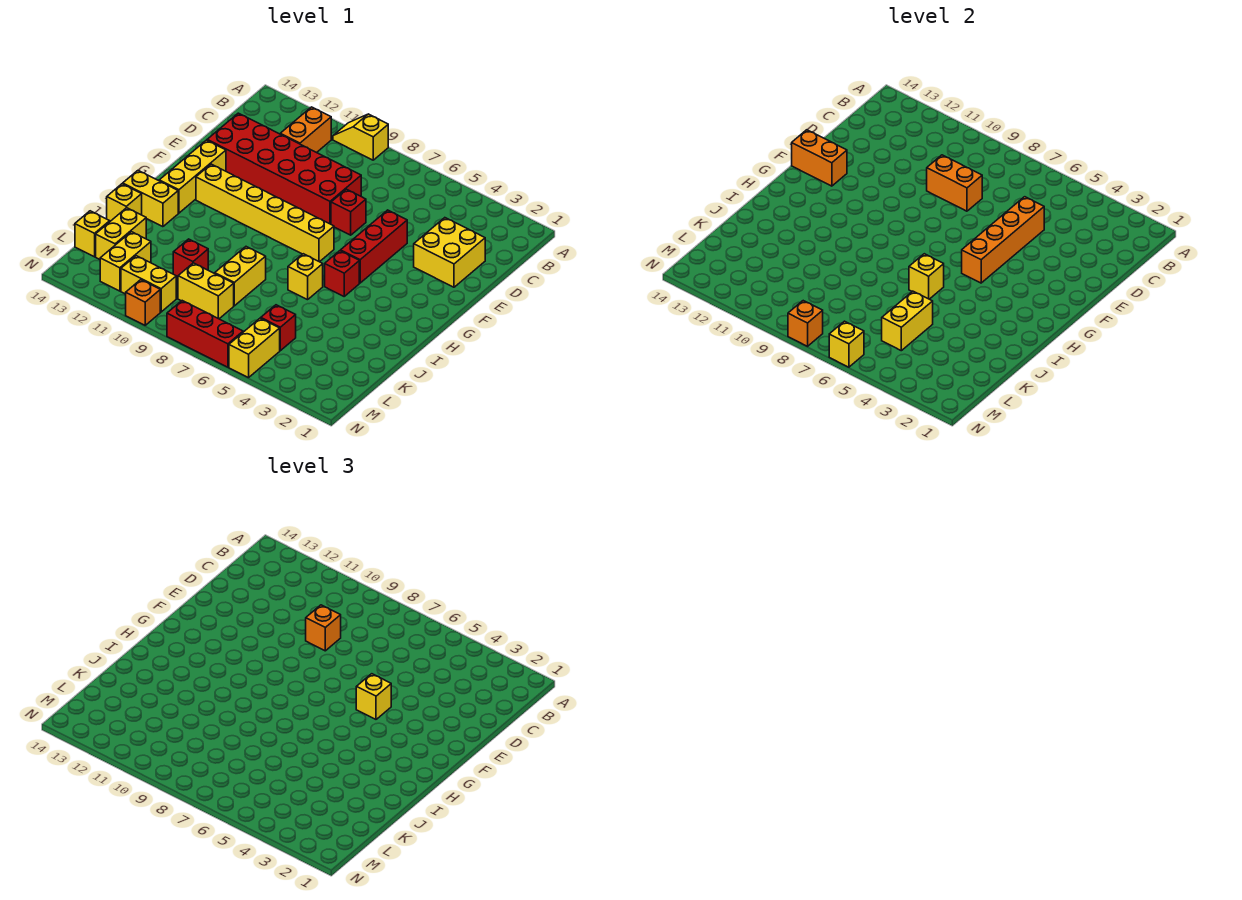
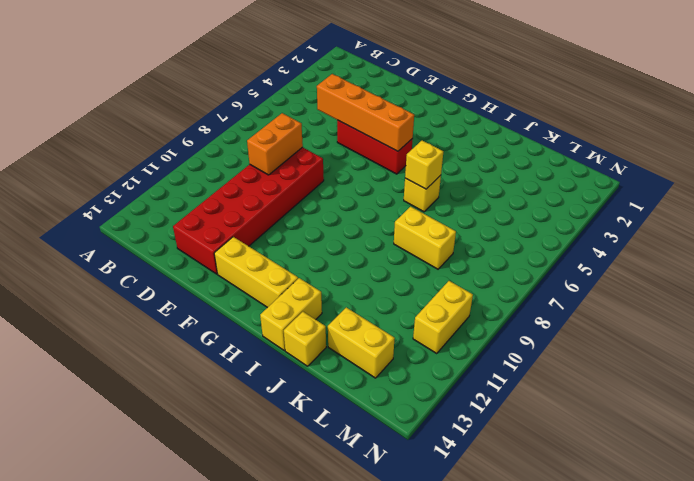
none -> yellow 1x2 slope [333,114,388,160]
none -> orange 1x2 brick [281,107,331,153]
none -> yellow 2x2 brick [414,218,485,287]
none -> red 1x1 brick [331,189,366,235]

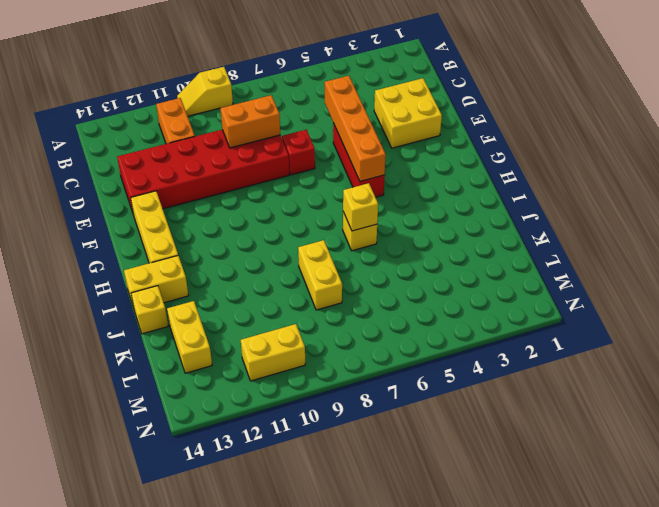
none -> yellow 1x6 brick [196,164,334,262]
none -> red 1x1 brick [325,251,359,296]
none -> red 1x1 brick [173,239,208,277]
none -> red 1x1 brick [261,305,296,351]

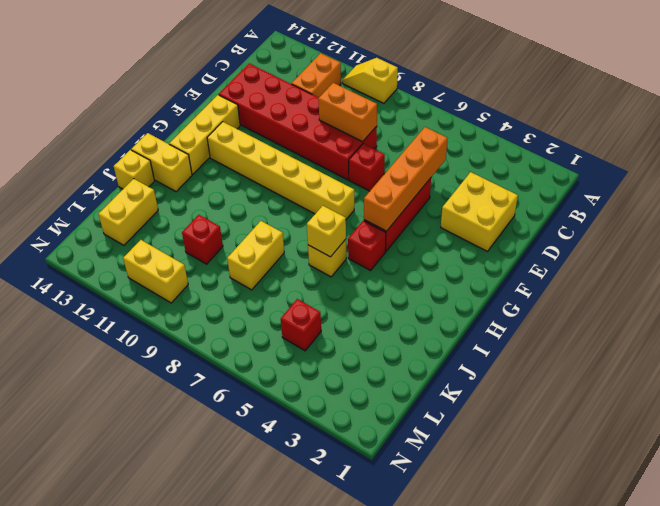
none -> yellow 1x2 brick [178,263,234,319]
none -> yellow 1x2 brick [100,232,151,291]
none -> yellow 1x1 brick [75,211,110,257]
none -> yellow 1x2 brick [229,318,280,378]

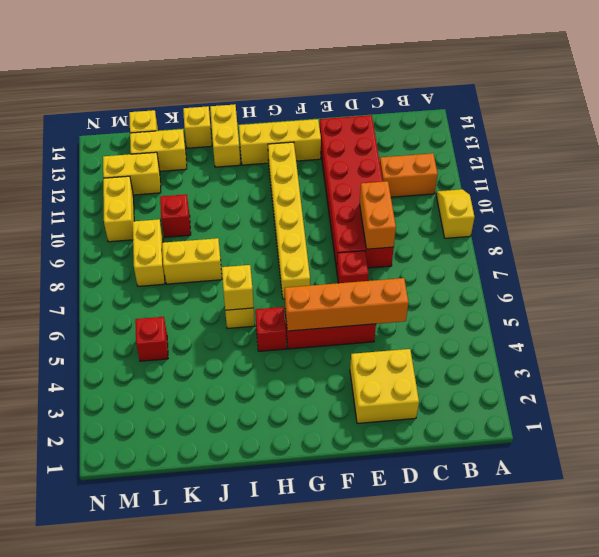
none -> yellow 1x2 brick [229,318,280,378]
none -> red 1x3 brick [167,301,243,367]
none -> orange 1x1 brick [126,280,160,325]
none -> orange 1x2 brick [792,130,847,186]

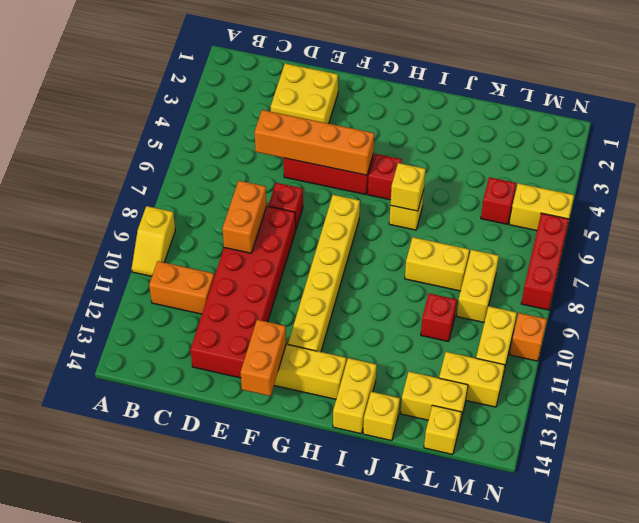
none -> yellow 1x2 brick [882,291,933,351]
none -> yellow 1x1 brick [829,321,864,367]
none -> orange 1x1 brick [788,301,823,346]
none -> orange 1x1 brick [306,605,341,651]

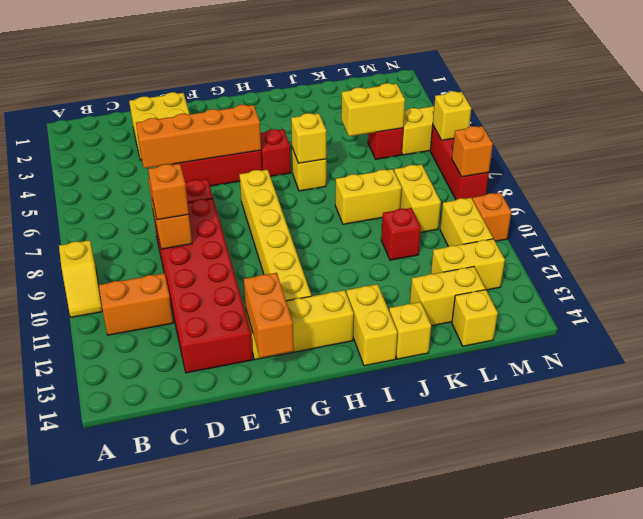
none -> yellow 1x1 brick [356,674,391,719]

